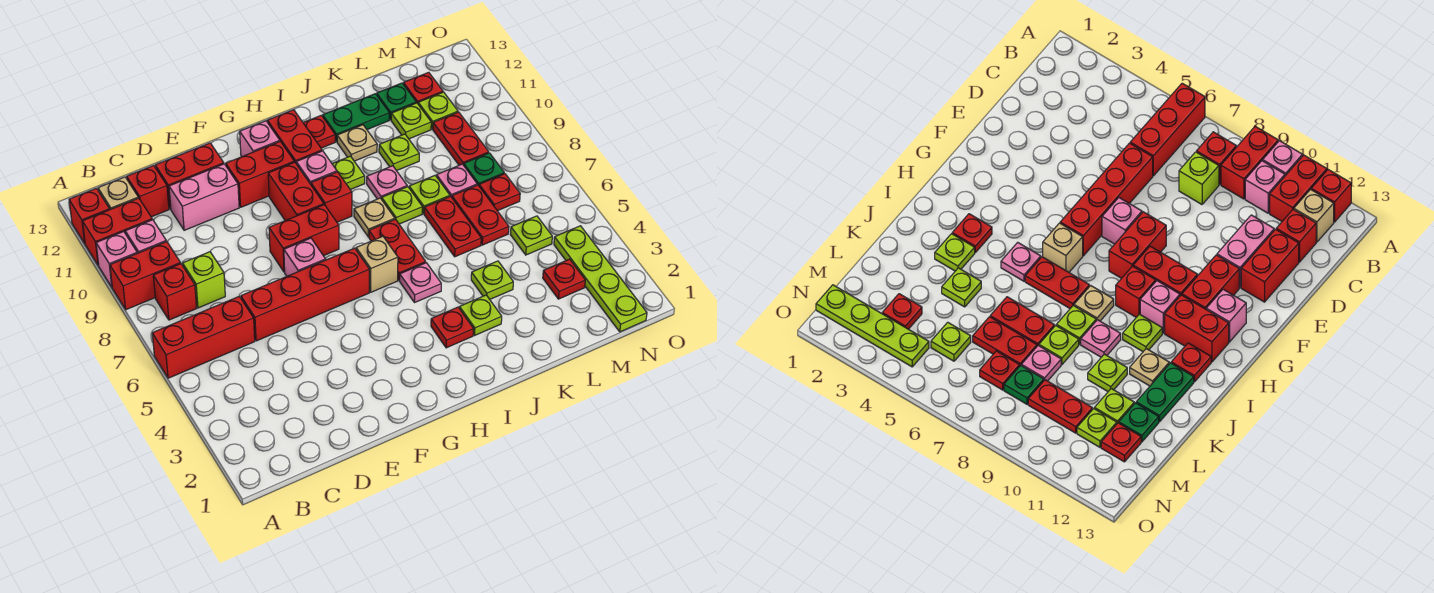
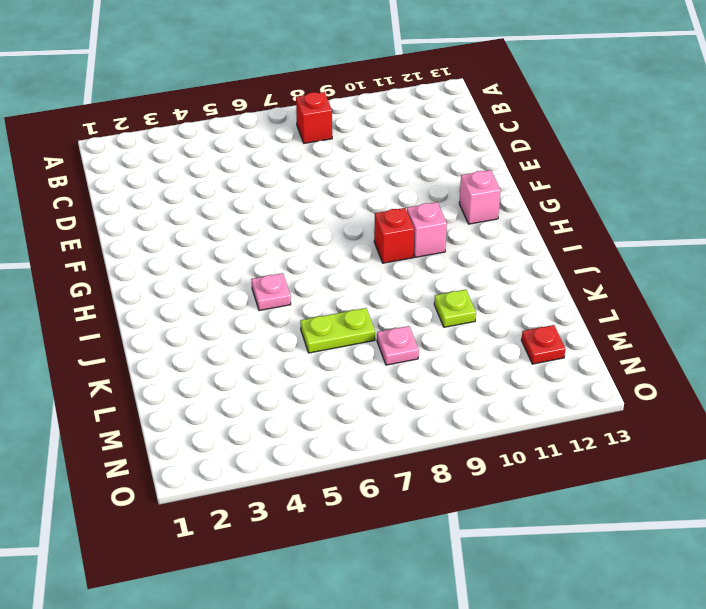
lime 1x2 plate [300,308,375,353] -> red 1x2 plate [424,196,481,257]
none -> red 1x3 brick [152,297,255,378]
none -> red 1x2 brick [110,241,181,310]
none -> pink 1x1 brick [96,232,137,287]
none -> red 1x2 brick [83,198,152,265]

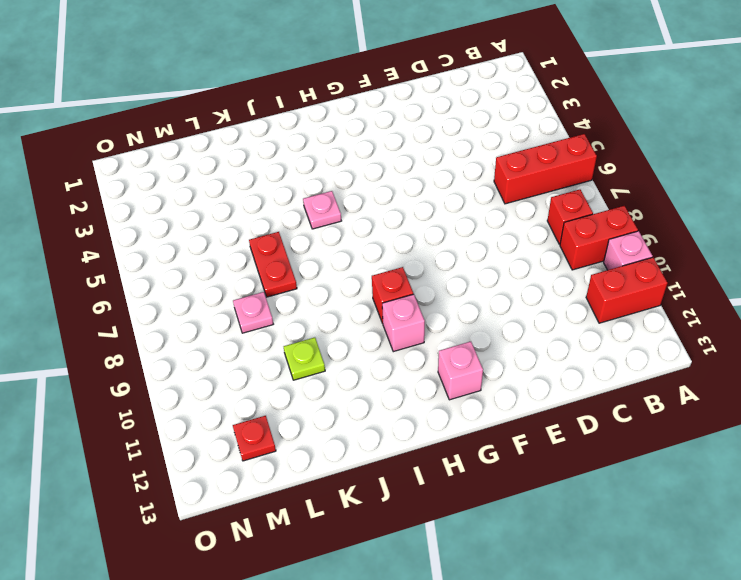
none -> red 1x1 brick [69,188,110,243]
none -> pink 1x1 brick [125,220,166,253]
none -> tan 1x1 brick [98,177,138,210]
none -> lime 1x1 brick [183,252,225,308]

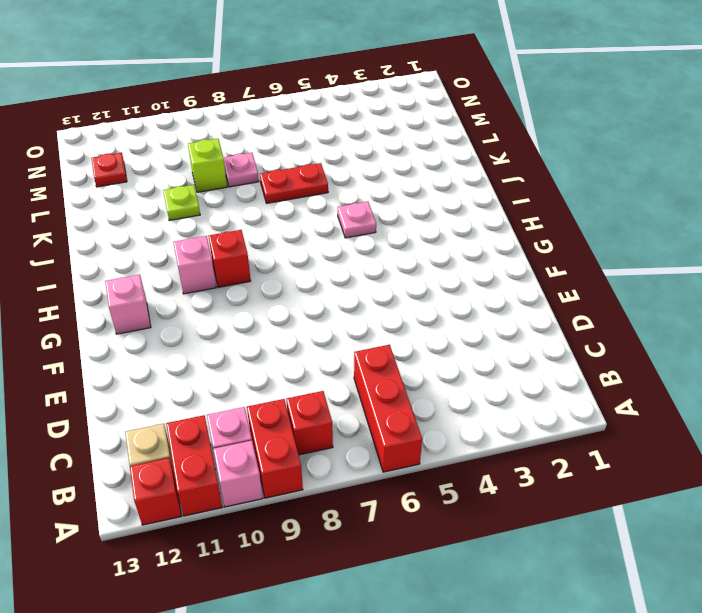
lime 1x1 brick [188,139,227,192] -> lime 1x1 brick moved to [183,252,225,308]
none -> red 1x1 brick [127,166,169,217]
none -> red 1x4 brick [241,248,369,341]
none -> pink 1x2 brick [169,164,239,230]
none -> red 1x2 brick [155,143,224,209]

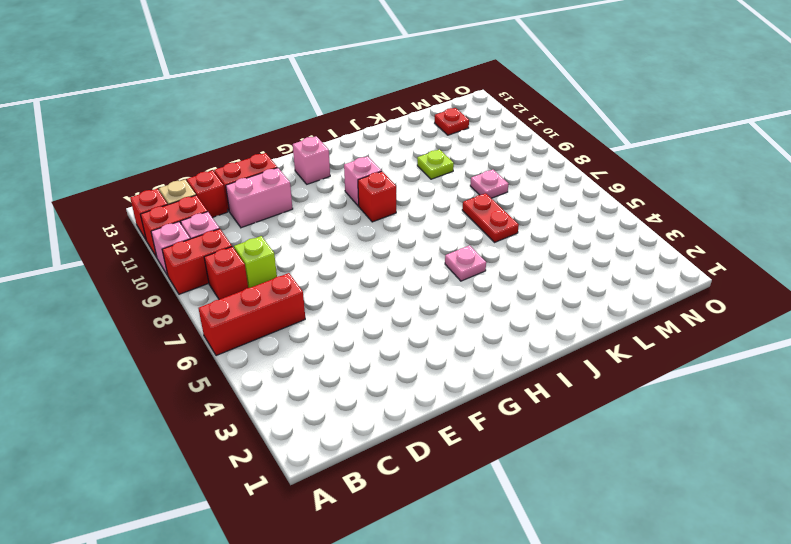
none -> red 1x4 brick [241,248,369,341]
none -> pink 1x1 brick [284,238,326,276]
none -> red 1x2 brick [269,205,339,272]
none -> red 1x2 brick [226,141,294,207]

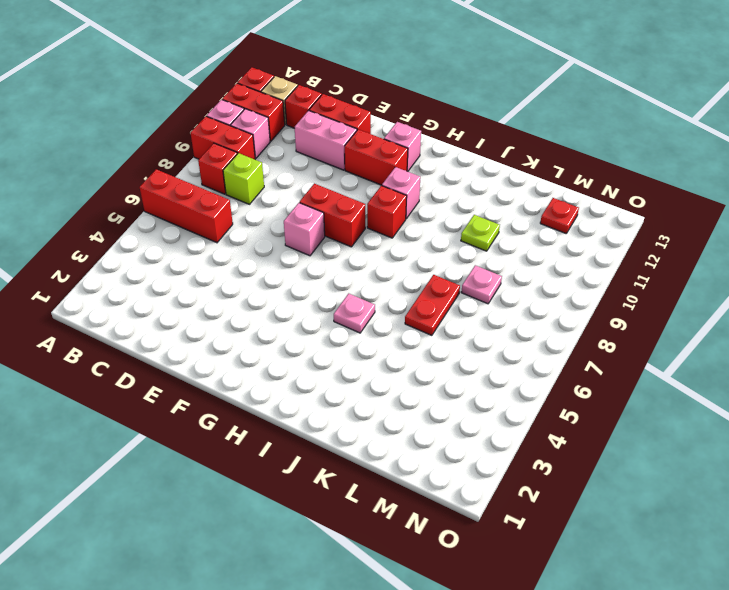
none -> red 1x4 brick [241,248,369,341]
none -> red 1x2 brick [268,162,324,221]
none -> tan 1x1 brick [356,236,398,292]
none -> red 1x2 brick [267,110,322,163]

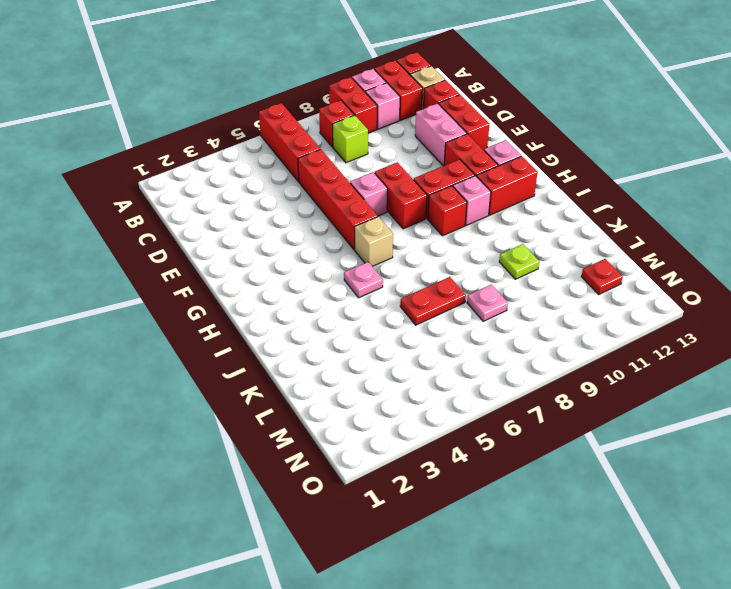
none -> red 1x1 plate [431,307,473,348]
none -> red 1x2 plate [369,219,426,280]
none -> tan 1x1 plate [354,198,395,237]
none -> lime 1x1 plate [332,156,365,190]

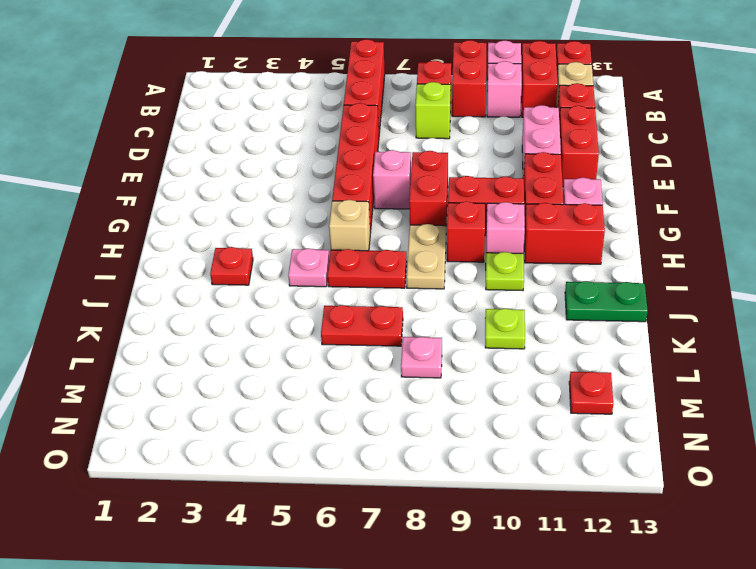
tan 1x2 plate [407,224,446,289] -> tan 1x1 plate [354,198,395,237]
green 1x2 plate [565,281,648,322] -> green 1x2 plate turned to [323,94,389,142]
none -> red 1x1 plate [303,115,335,148]
none -> lime 1x1 plate [459,295,502,335]
none -> lime 1x1 plate [382,187,422,224]
none -> pink 1x1 plate [367,166,407,199]

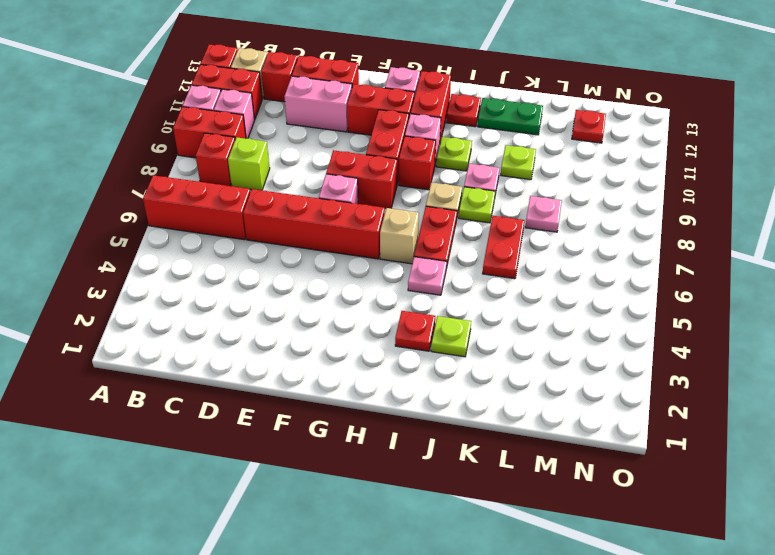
none -> tan 1x1 plate [337,125,377,161]
none -> lime 1x1 plate [471,261,513,299]
none -> lime 1x1 plate [409,176,450,214]
none -> red 1x2 plate [452,185,509,245]

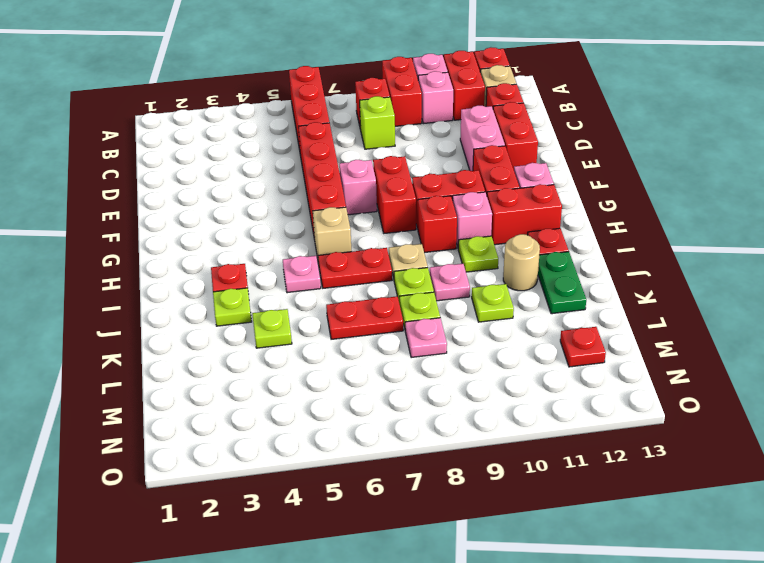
tan 1x1 round brick [503,234,540,291] -> tan 1x1 plate [337,125,377,161]
none -> red 1x2 plate [452,185,509,245]
none -> lime 1x1 plate [391,103,431,139]
none -> green 1x1 plate [377,83,416,120]
none -> red 1x1 plate [543,259,585,299]

